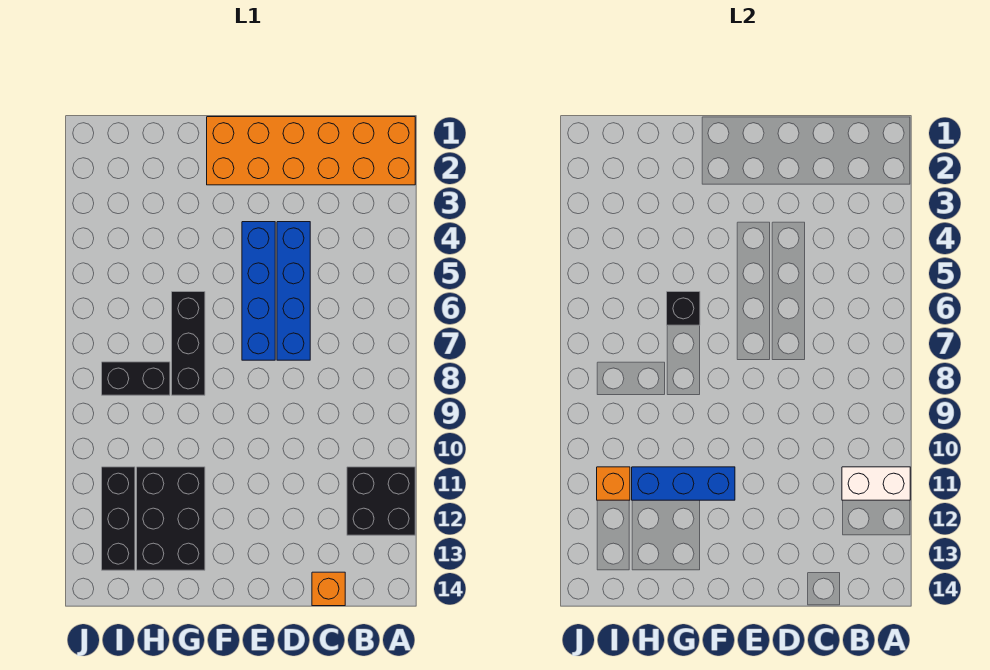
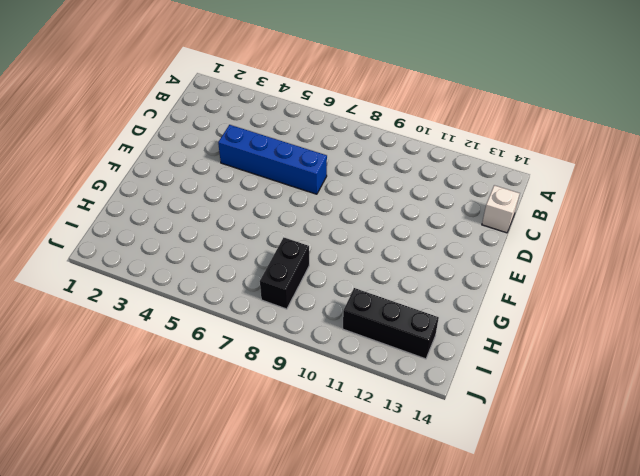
white 1x1 brick [482,185,520,233] -> orange 1x1 brick [312,572,345,606]
none -> orange 2x6 brick [207,117,415,185]
none -> black 2x2 brick [347,467,415,535]
none -> blue 1x4 brick [242,222,275,360]

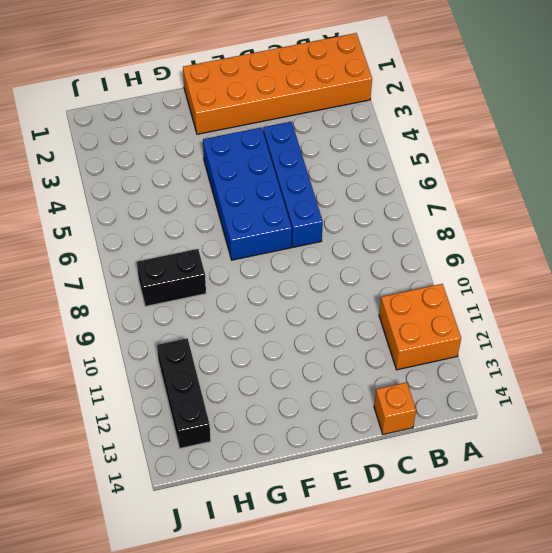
orange 2x2 brick [379,284,461,370] -> black 2x2 brick [347,467,415,535]
blue 2x4 brick [203,127,292,260] -> blue 1x4 brick [242,222,275,360]
none -> black 1x3 brick [172,292,205,395]
none -> black 2x3 brick [137,467,205,570]
none -> white 1x2 brick [842,467,910,500]

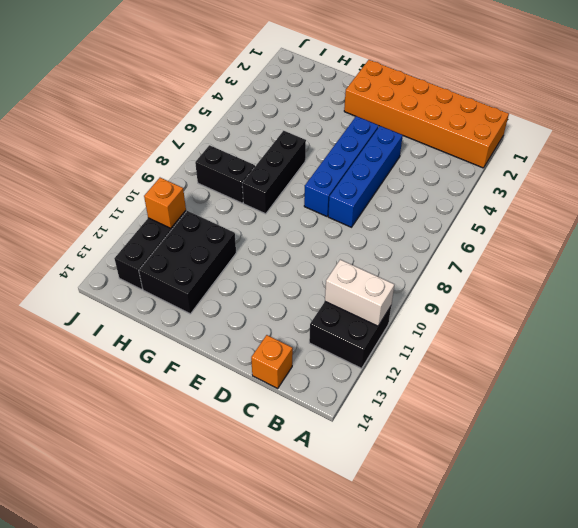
none -> blue 1x3 brick [632,467,735,500]
none -> black 1x1 brick [667,292,700,325]

